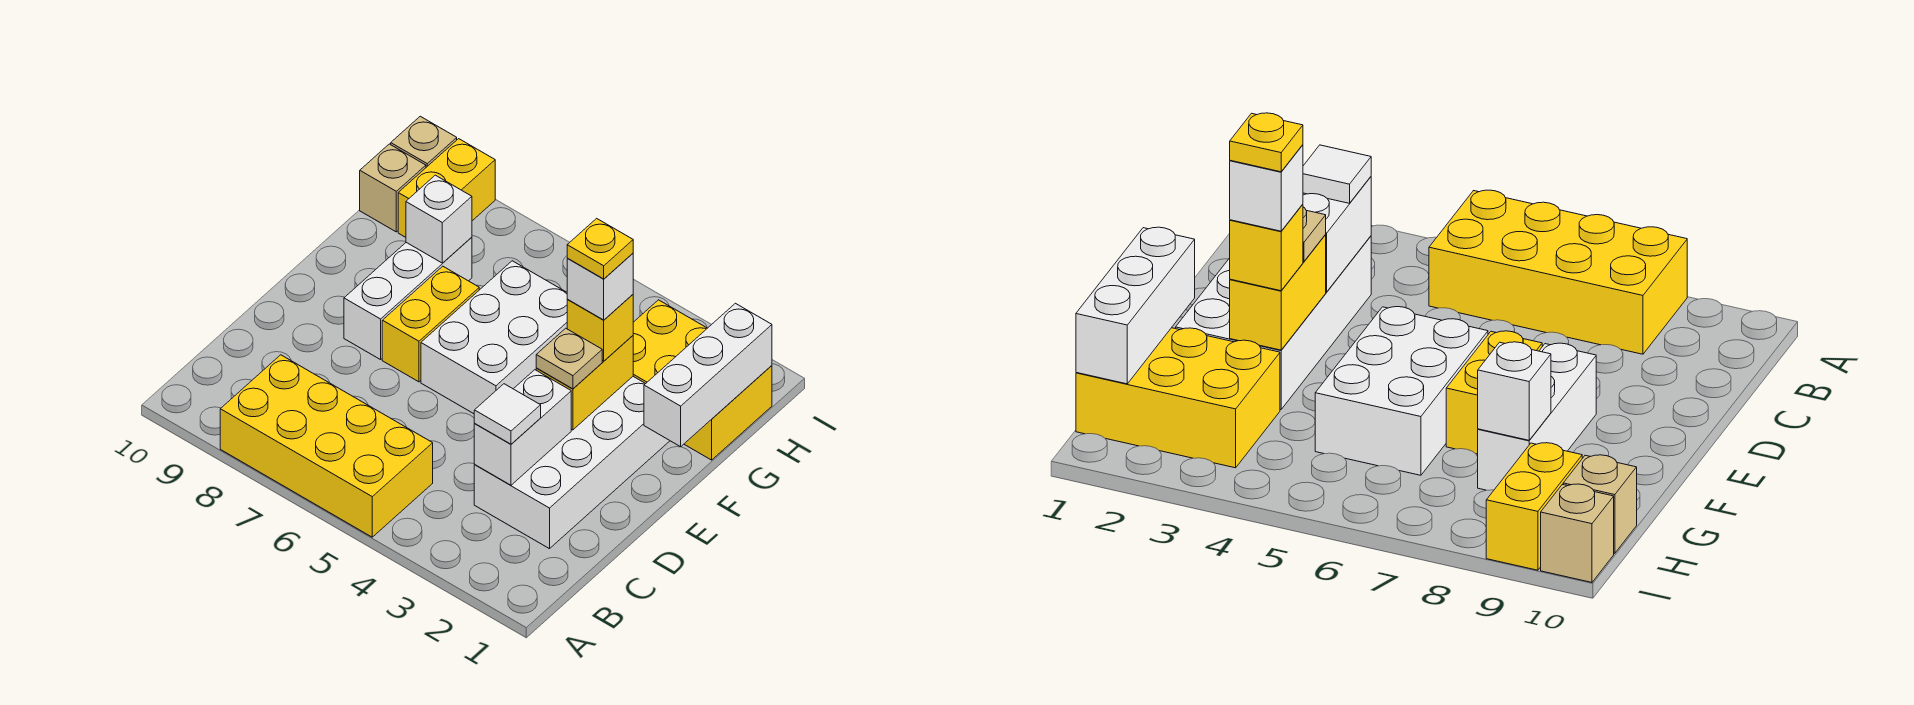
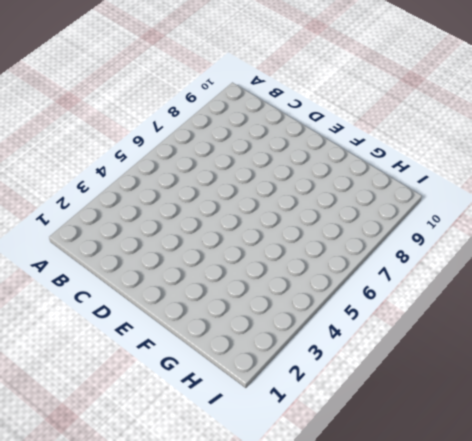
none -> yellow 2x4 brick [220,355,433,537]
none -> white 2x4 brick [474,377,670,549]
none -> white 2x3 brick [421,261,568,414]

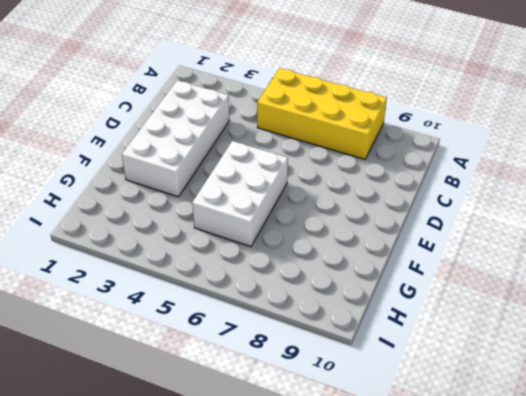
none -> yellow 1x2 brick [382,266,479,382]
none -> white 1x3 brick [344,237,472,360]
none -> yellow 2x3 brick [633,300,772,460]

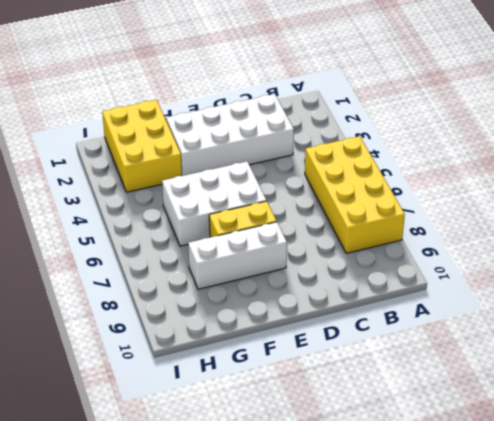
none -> yellow 1x2 brick [398,139,495,237]
none -> tan 1x1 brick [360,144,426,232]
none -> tan 1x1 brick [391,116,457,167]

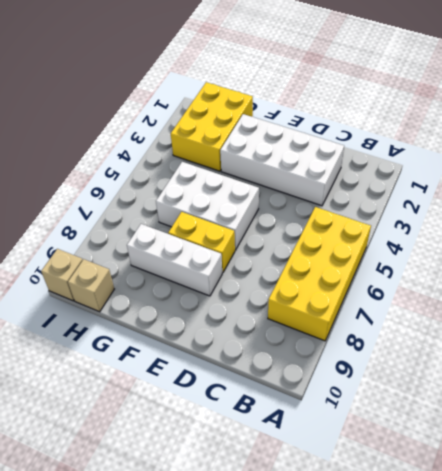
none -> yellow 1x2 brick [398,139,495,237]
none -> white 1x2 brick [474,370,571,485]
none -> yellow 1x2 brick [536,336,633,430]

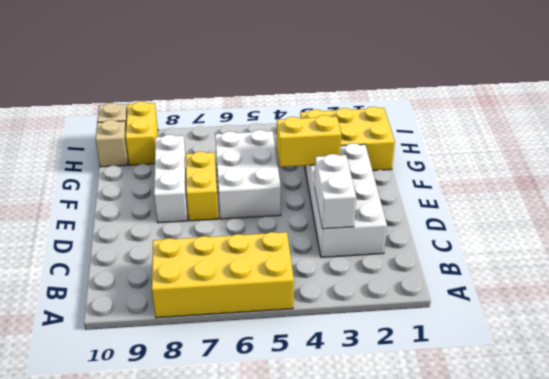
yellow 1x2 brick [277,115,341,167] -> yellow 1x2 brick turned to [536,336,633,430]
none -> white 1x3 brick [644,303,772,447]
none -> white 1x1 brick [406,175,472,263]
none -> white 1x1 tile [474,384,541,444]

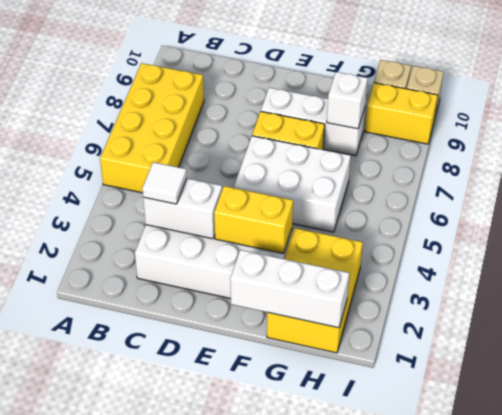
none -> tan 1x1 plate [536,328,602,389]
none -> yellow 1x1 brick [567,295,633,361]
none -> white 1x1 brick [567,253,633,320]

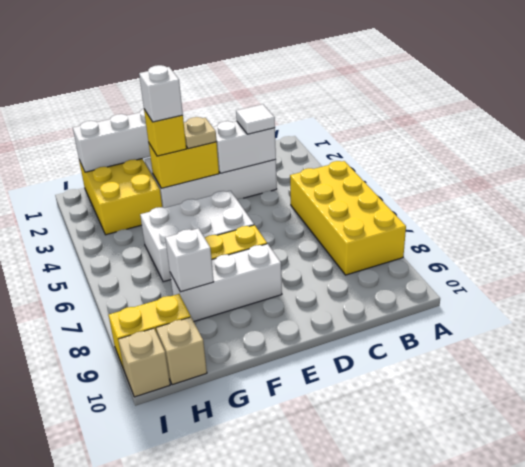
none -> yellow 1x1 plate [567,218,633,279]

